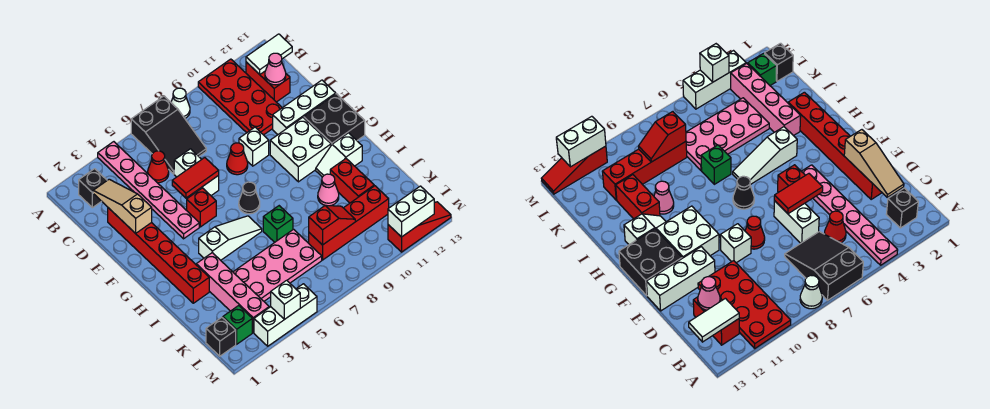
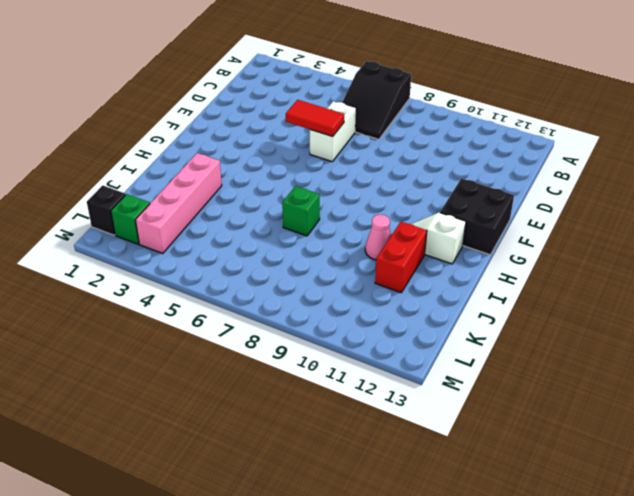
none -> pink 1x6 plate [98,142,199,239]
none -> white 1x1 cone [171,88,190,118]
none -> red 2x4 plate [198,59,282,135]
none -> black 1x1 brick [79,169,107,208]

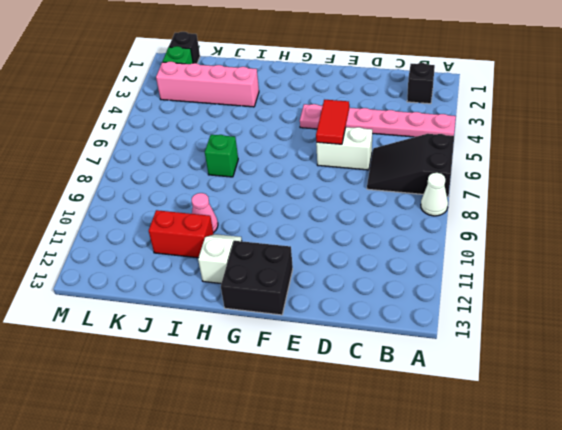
none -> red 2x4 plate [198,59,282,135]
none -> red 1x2 brick [246,62,290,102]
none -> red 1x1 cone [148,151,169,183]
none -> red 1x6 brick [108,208,209,303]

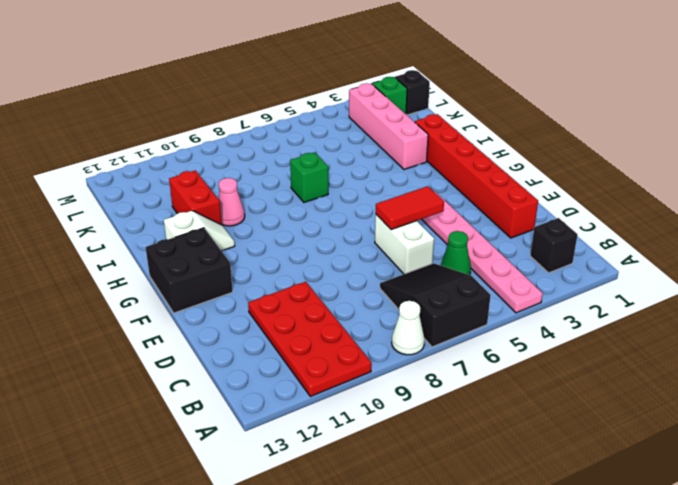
green 1x1 cone [441,231,471,275] -> red 1x1 cone [148,151,169,183]
none -> red 1x2 brick [246,62,290,102]
none -> red 1x1 cone [227,143,248,175]
none -> white 1x1 brick [239,127,269,166]
none -> white 1x3 brick [273,80,336,134]

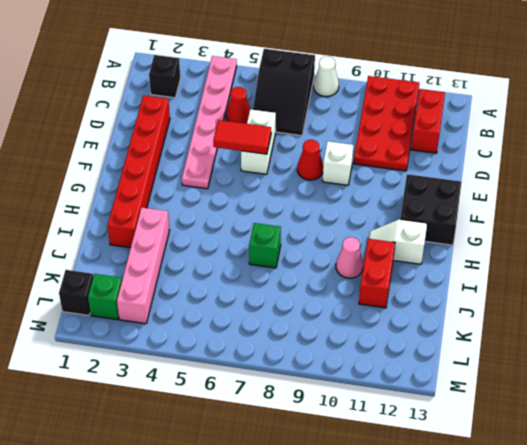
none -> white 1x3 brick [273,80,336,134]
none -> red 1x1 brick [187,188,216,227]
none -> white 2x2 brick [270,117,331,182]
none -> black 1x1 cone [239,182,260,214]

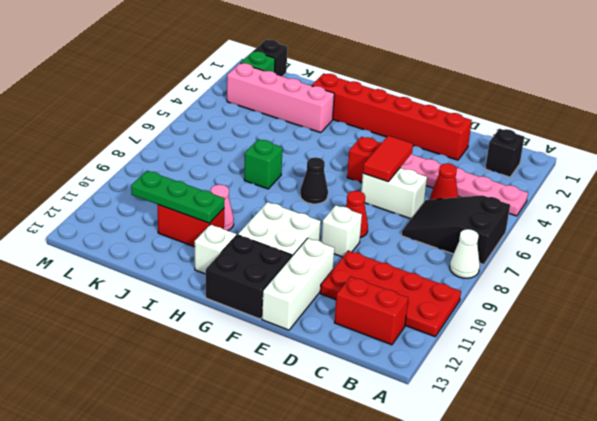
green 1x3 plate [131,171,225,223] -> none
none -> white 1x3 slope [199,216,262,260]
none -> pink 2x4 plate [233,229,322,301]
none -> red 1x4 brick [309,186,389,260]
none -> white 1x3 brick [254,284,317,346]

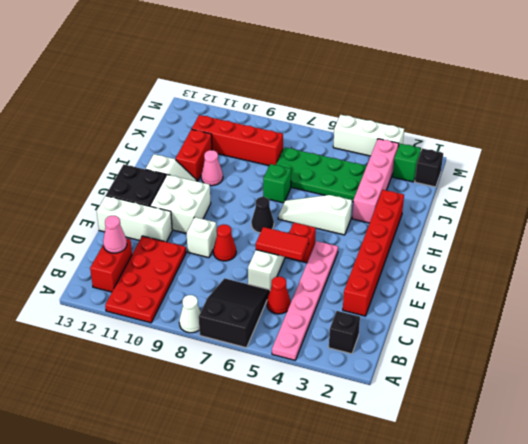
green 2x4 plate [276,147,367,202] -> pink 2x4 plate [233,229,322,301]
none -> red 1x3 slope [388,202,451,252]
none -> white 1x2 tile [246,34,292,74]
none -> tan 1x3 slope [93,179,152,233]
none -> red 1x2 slope [309,205,355,245]

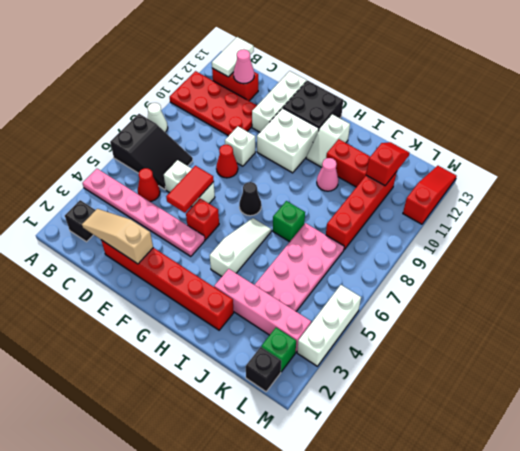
red 1x2 slope [366,142,409,185] -> red 1x2 slope moved to [309,205,355,245]
none -> white 1x1 brick [271,280,300,319]
none -> white 1x2 brick [388,186,434,237]

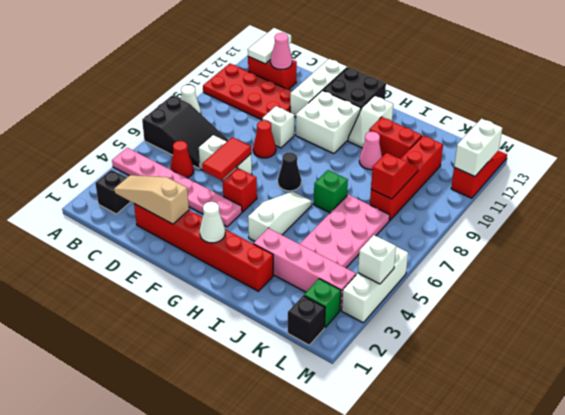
white 1x1 cone [200,202,225,243] -> none

